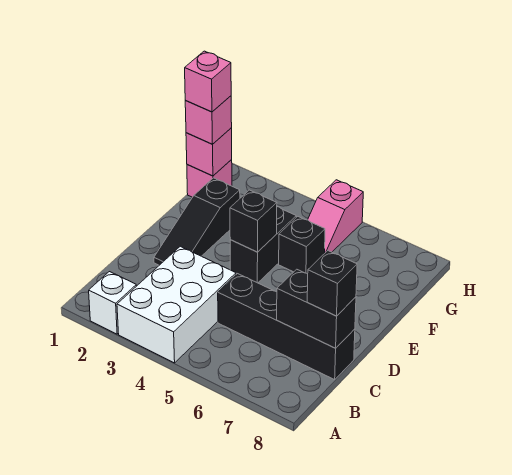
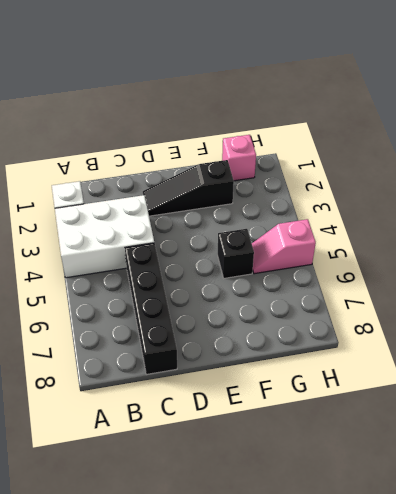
none -> black 1x2 brick [230,207,296,283]
none -> black 1x2 brick [277,269,356,348]
none -> black 1x1 brick [230,190,277,252]

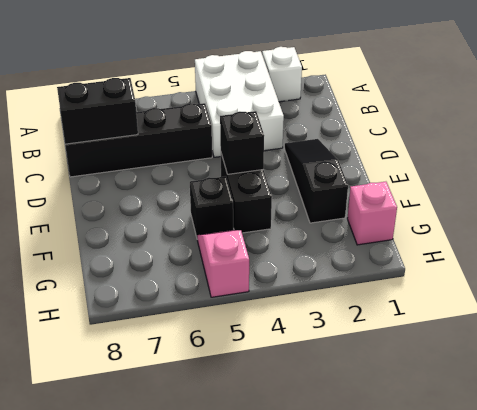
none -> pink 1x1 brick [186,128,232,176]
none -> black 1x1 brick [307,251,357,316]
none -> pink 1x1 brick [185,96,232,144]

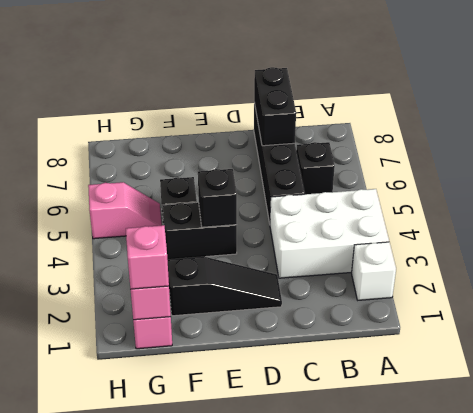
black 1x1 brick [296,142,335,194] -> black 1x1 brick moved to [307,251,357,316]
none -> pink 1x1 brick [185,51,231,112]

